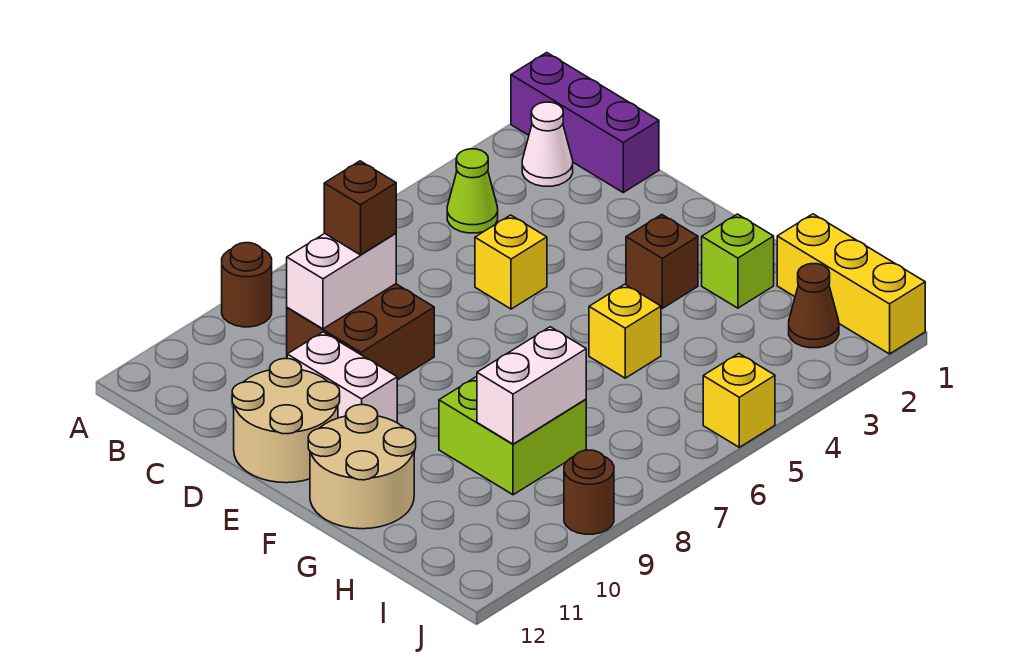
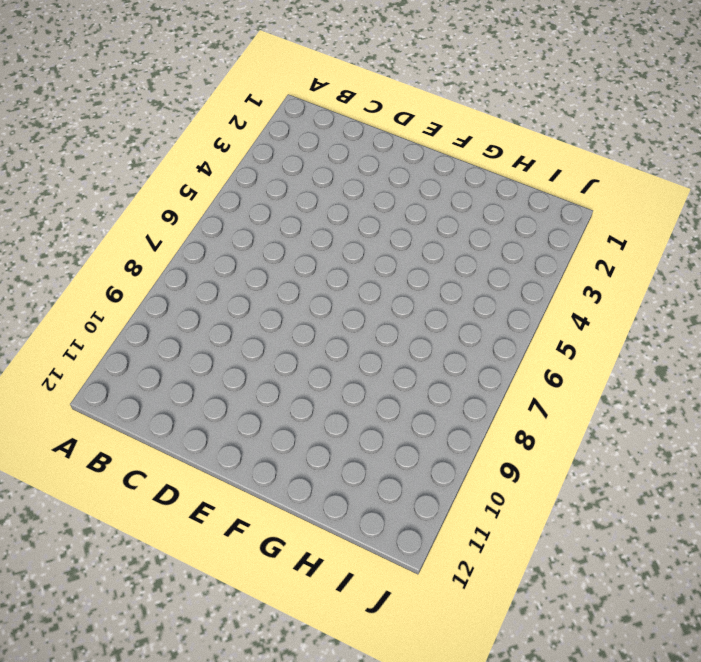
none -> purple 1x3 brick [511,53,659,192]
none -> brown 1x1 round brick [222,243,272,327]
none -> white 1x1 cone [522,102,573,186]

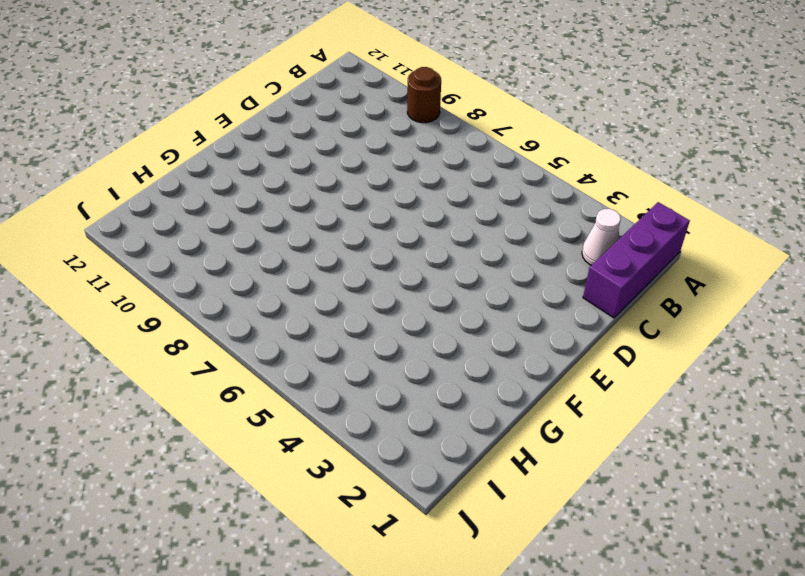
none -> lime 1x1 cone [447,149,498,233]
none -> brown 2x2 brick [287,284,434,380]
none -> yellow 1x1 brick [475,215,547,309]

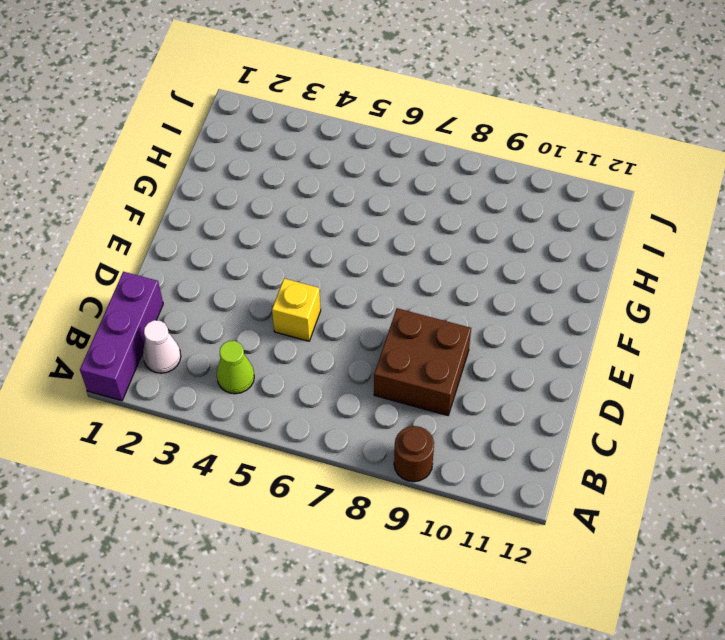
none -> white 1x2 brick [287,332,397,423]
none -> tan 2x2 round brick [232,359,340,483]
none -> brown 1x1 brick [626,215,698,308]

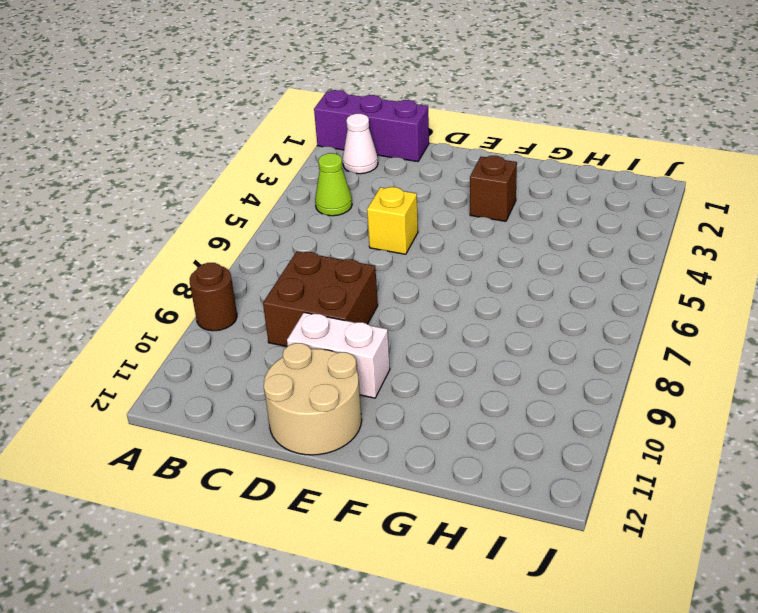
none -> tan 2x2 round brick [308,405,416,529]
none -> lime 1x1 brick [702,214,774,308]
none -> yellow 1x1 brick [589,284,661,378]

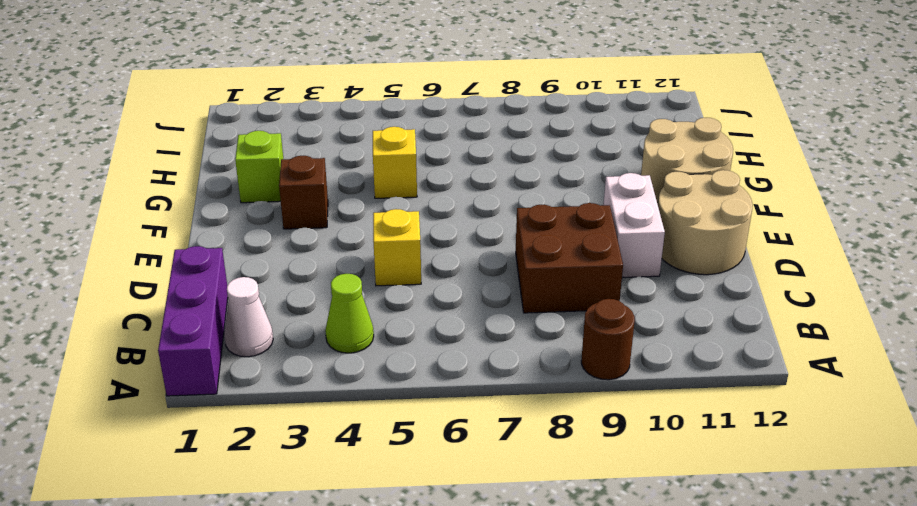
none -> lime 2x2 brick [439,376,586,495]
none -> yellow 1x3 brick [777,214,925,354]
none -> brown 1x1 cone [789,264,839,348]

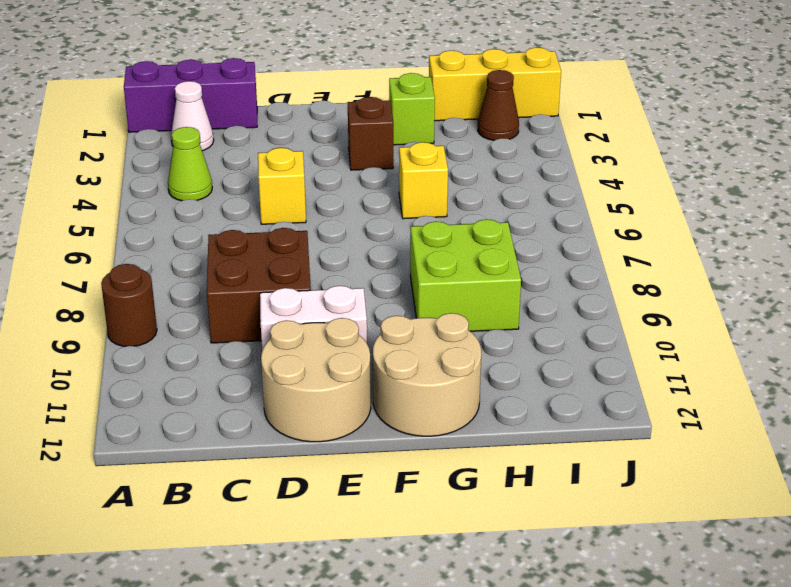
none -> yellow 1x1 brick [703,354,775,447]
none -> brown 1x1 round brick [564,450,614,534]
none -> white 1x2 brick [287,233,396,329]

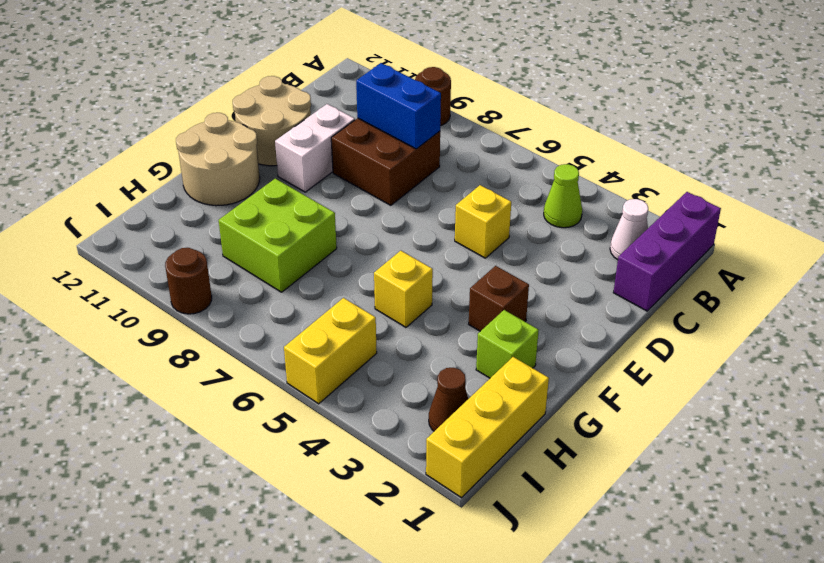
blue 1x2 brick [356,63,441,149] -> white 1x2 brick [287,233,396,329]
yellow 1x2 brick [284,298,377,404] -> yellow 1x1 brick [703,354,775,447]
none -> white 1x2 brick [477,327,586,444]
none -> brown 1x1 brick [324,161,396,255]

